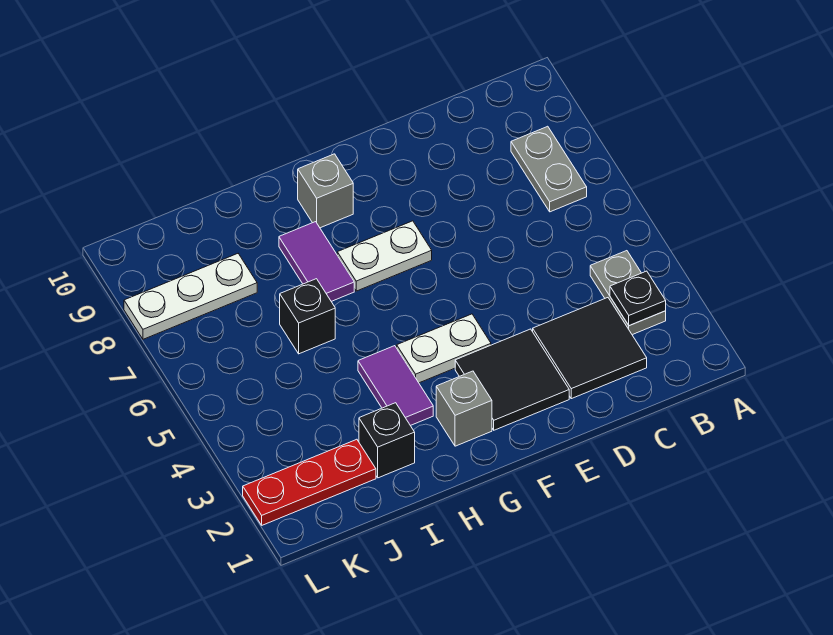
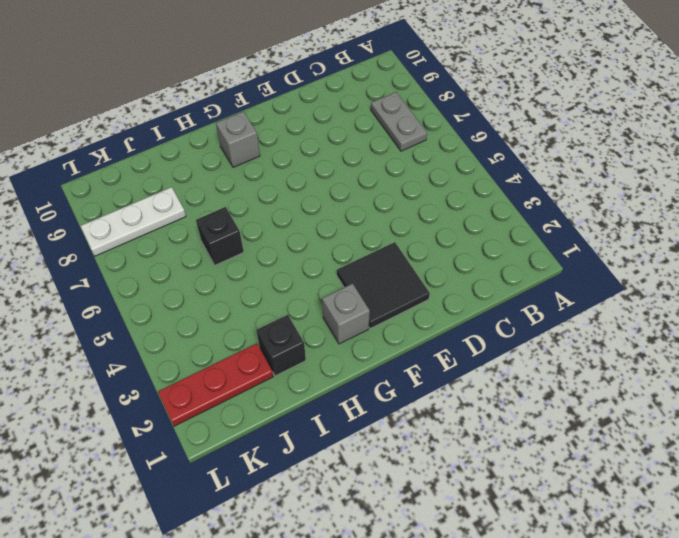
none -> grey 1x2 plate [590,251,666,335]
none -> black 2x2 tile [533,298,647,399]
none -> white 1x2 plate [397,314,491,383]

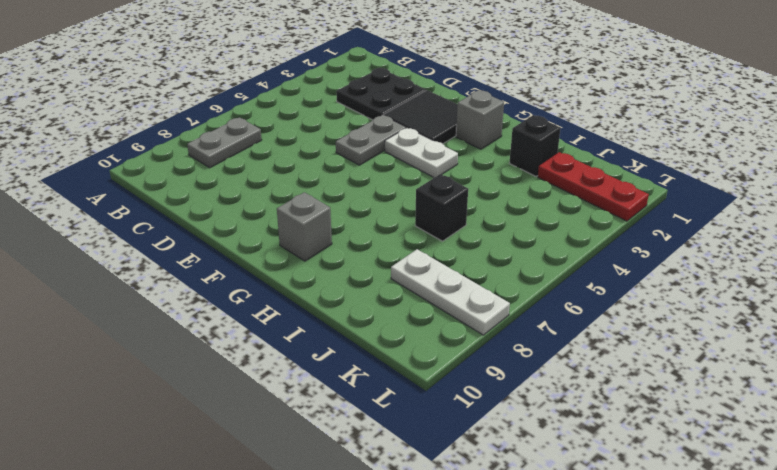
black 2x2 plate [336,68,426,120] -> black 2x2 tile [533,298,647,399]
grey 1x2 plate [336,115,406,165] -> grey 1x2 plate moved to [590,251,666,335]
none -> white 1x2 plate [337,221,432,291]
none -> purple 1x2 tile [358,346,433,426]
none -> purple 1x2 tile [279,222,354,301]

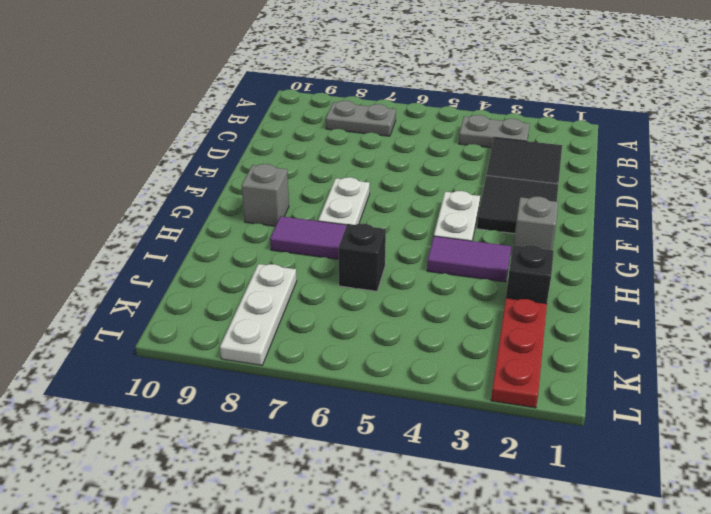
none -> black 1x1 plate [610,271,666,326]

